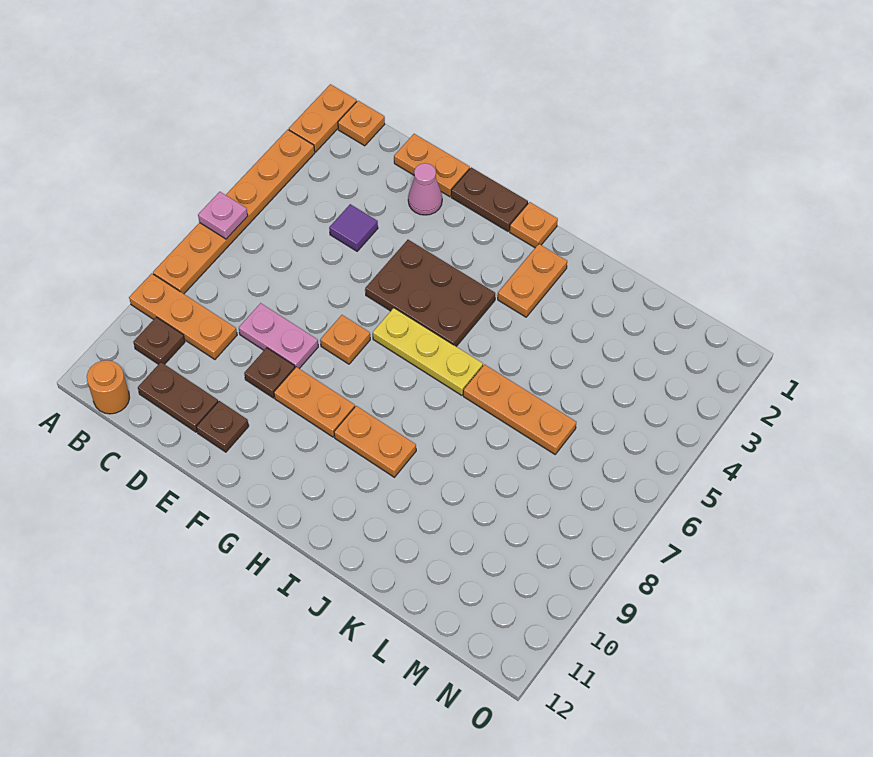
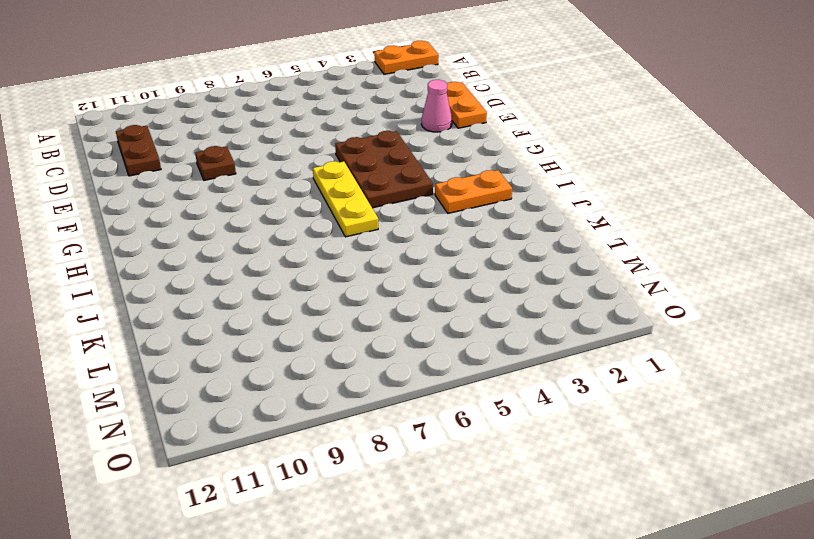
none -> orange 1x6 plate [153,129,315,294]
none -> orange 1x3 plate [129,273,237,360]
none -> orange 1x1 plate [338,101,385,146]

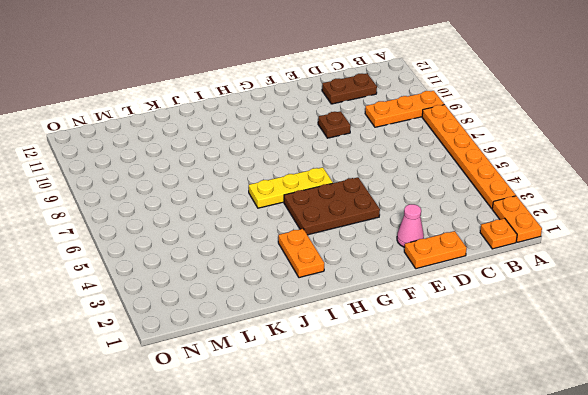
none -> brown 1x1 plate [133,317,185,364]
none -> orange 1x1 round brick [87,360,129,414]
none -> purple 1x1 tile [329,204,378,251]

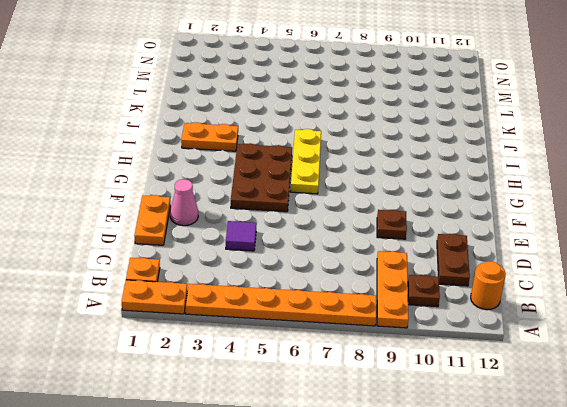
none -> pink 1x2 plate [239,303,318,369]
none -> brown 1x1 plate [196,401,249,452]
none -> brown 1x2 plate [451,167,528,231]

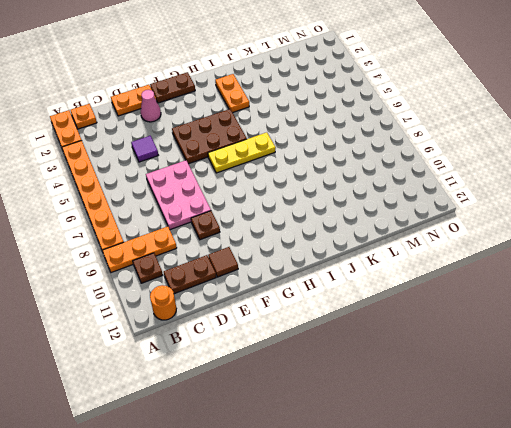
pink 2x3 plate [146,160,211,230] -> pink 1x2 plate [239,303,318,369]
brown 1x1 tile [208,247,238,277] -> brown 1x1 plate [196,401,249,452]
none -> orange 1x1 plate [320,315,370,364]
none -> orange 1x2 plate [274,367,355,437]
none -> orange 1x1 plate [510,202,558,248]

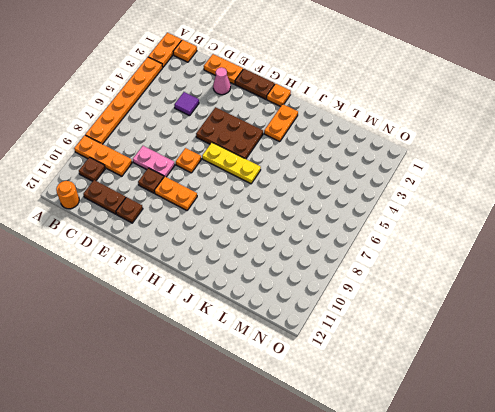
none -> orange 1x2 plate [334,406,416,477]
none -> orange 1x3 plate [463,364,576,454]
none -> pink 1x1 plate [198,192,248,239]

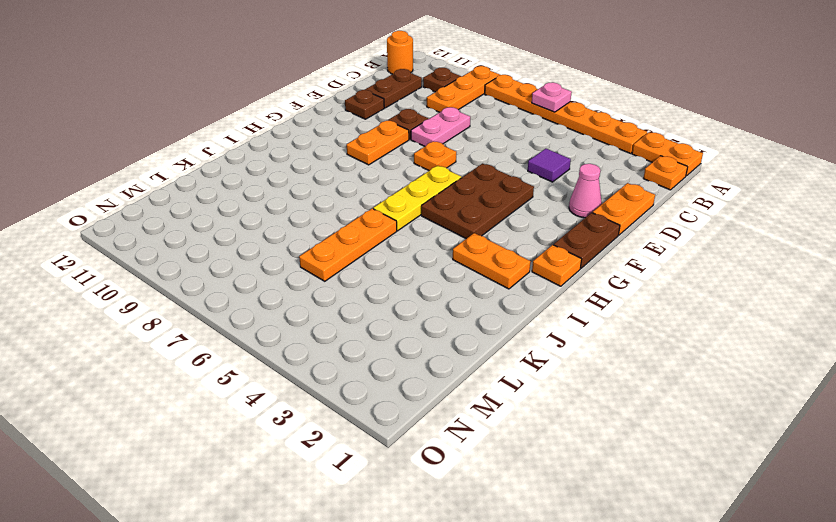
none -> orange 1x2 plate [334,406,416,477]

